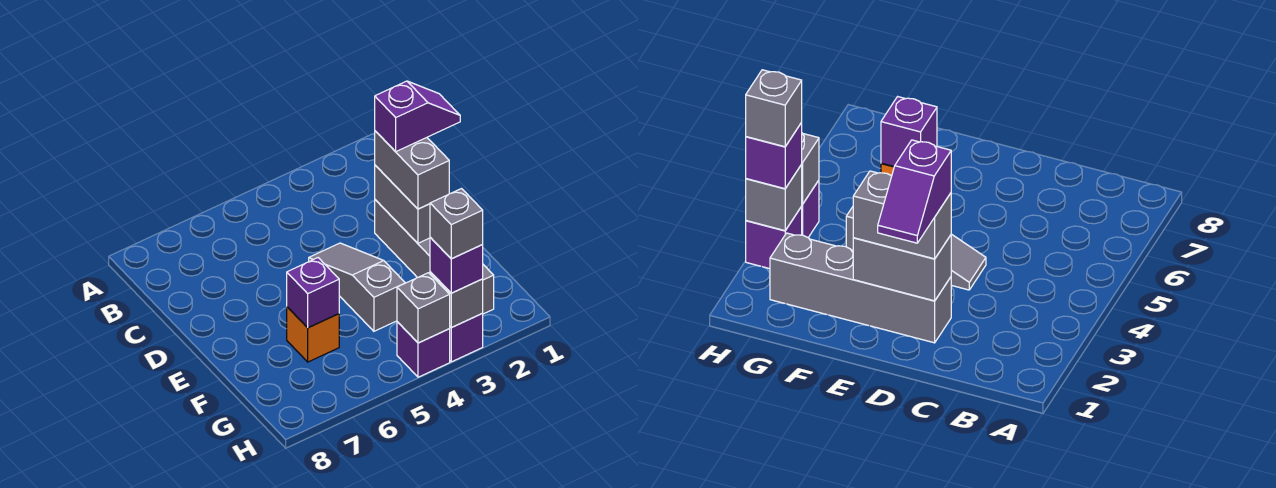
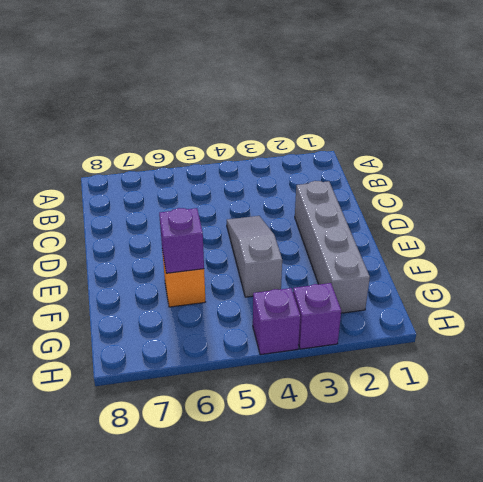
none -> grey 1x2 brick [375,165,430,243]
none -> grey 1x1 brick [430,272,483,328]
none -> grey 1x1 brick [397,273,450,343]

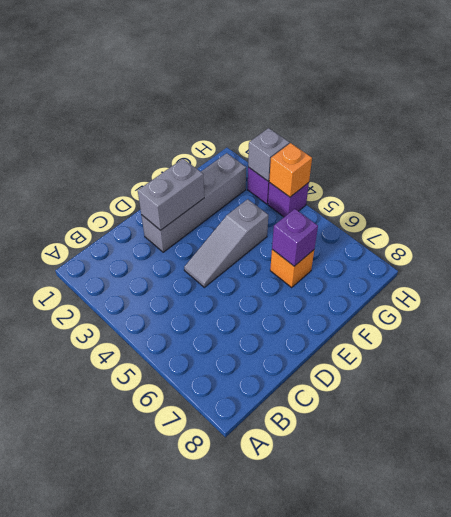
orange 1x1 brick [269,143,312,197] -> grey 1x1 brick [397,273,450,343]
none -> grey 1x2 brick [375,131,449,209]
none -> purple 1x1 brick [430,238,483,293]
none -> purple 1x2 slope [375,81,460,152]

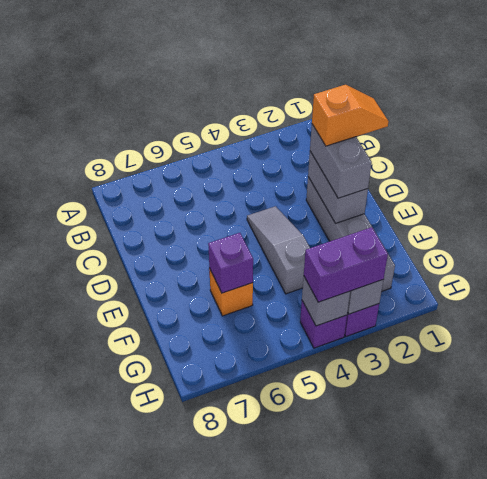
orange 1x2 slope [312,85,389,146] -> purple 1x2 slope [375,81,460,152]
purple 1x2 brick [304,227,388,302] -> purple 1x1 brick [430,238,483,293]
none -> grey 1x1 brick [430,189,483,259]

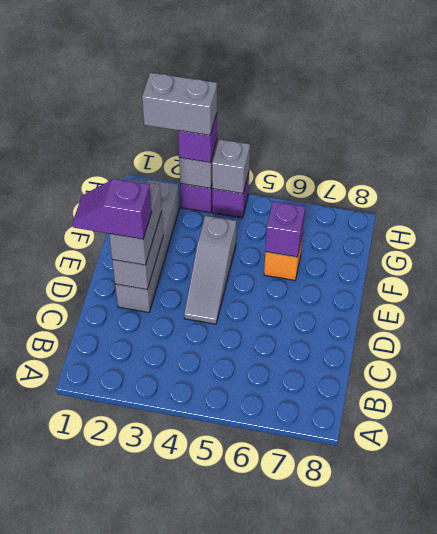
grey 1x2 brick [142,73,217,135] -> grey 1x1 brick [430,189,483,259]

